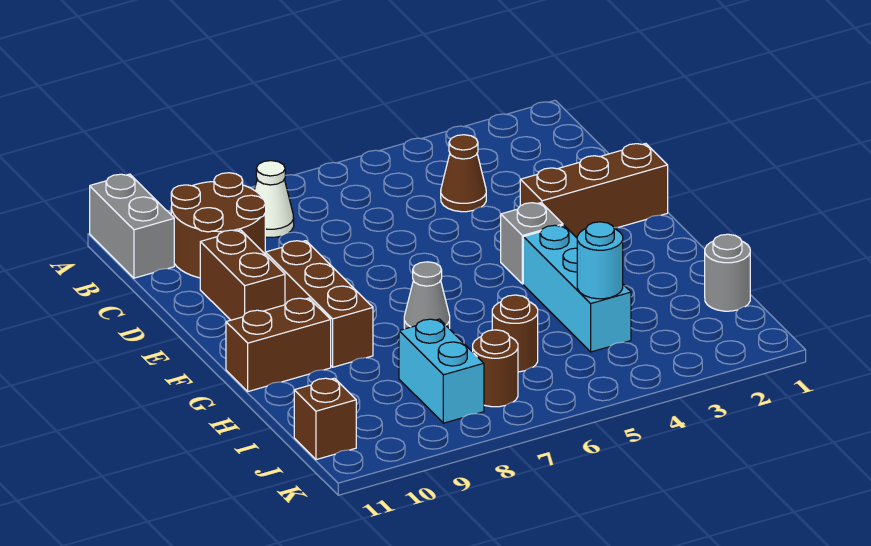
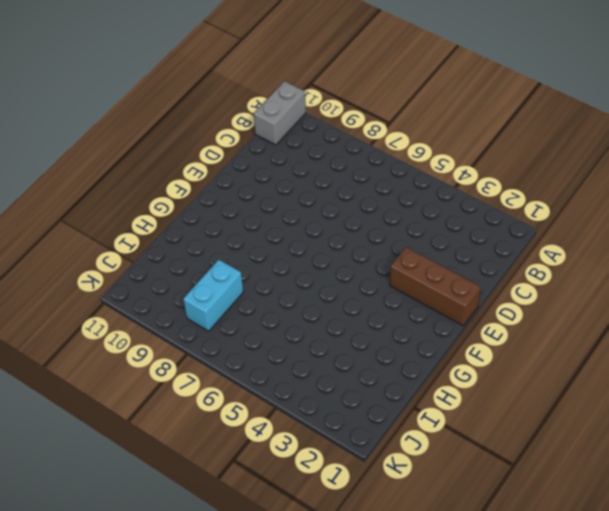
none -> white 1x1 cone [255,161,294,237]
none -> brown 2x2 round brick [171,173,266,278]
none -> brown 1x1 cone [441,135,486,212]

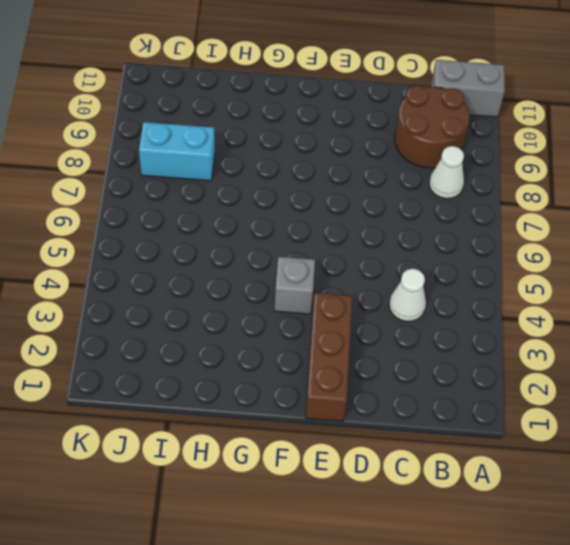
white 1x1 cone [389,269,426,322] -> brown 1x1 cone [441,135,486,212]
none -> brown 1x2 brick [200,230,285,320]
none -> brown 1x3 brick [265,241,373,367]
none -> cyan 1x3 brick [523,225,631,352]

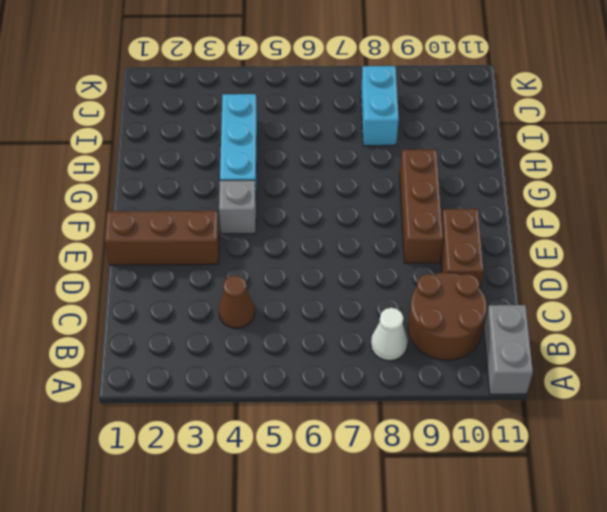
none -> grey 1x1 cone [404,262,450,329]
none -> brown 1x2 brick [226,298,331,391]
none -> grey 1x1 round brick [705,234,750,311]

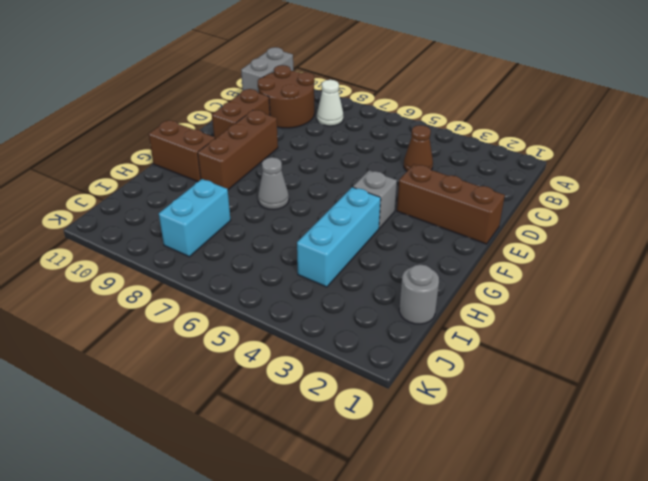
none -> brown 1x1 round brick [492,295,538,372]
none -> brown 1x1 round brick [473,330,518,407]
none -> brown 1x1 brick [294,378,356,460]

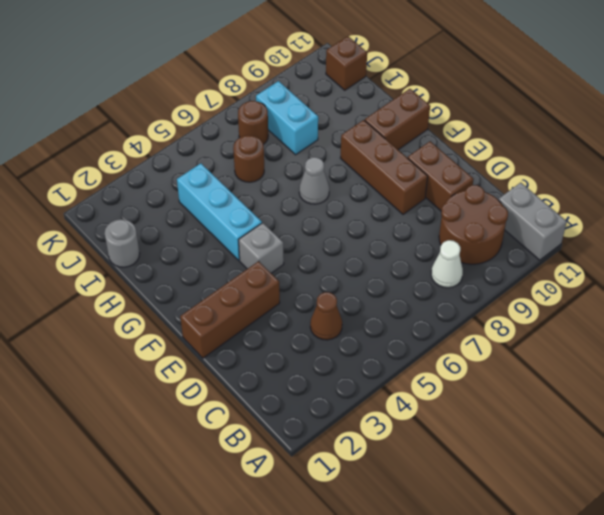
none -> cyan 1x1 round brick [577,222,623,299]

